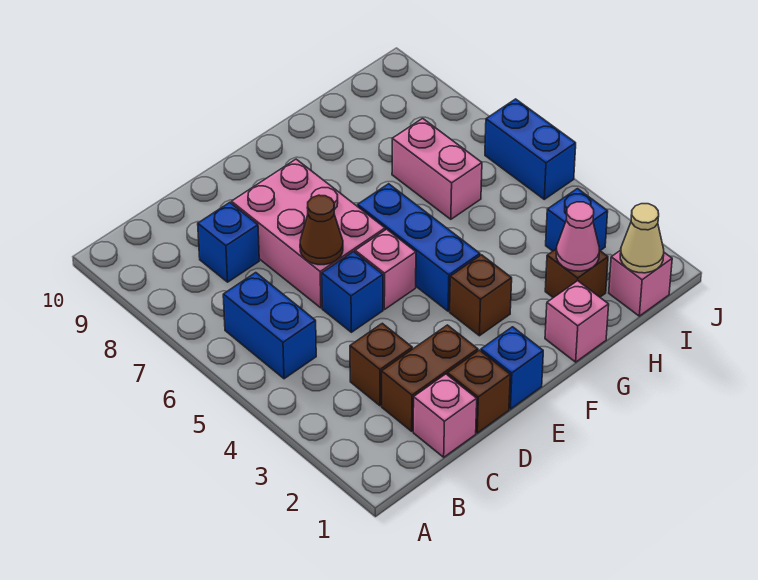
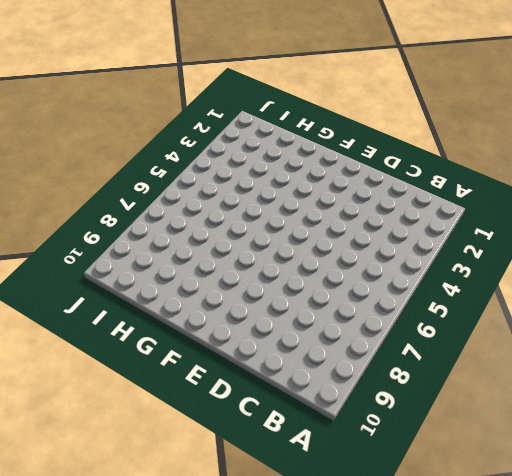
none -> blue 1x2 brick [223,273,316,379]
none -> pink 1x1 brick [413,374,477,457]
none -> brown 1x2 brick [382,325,478,431]

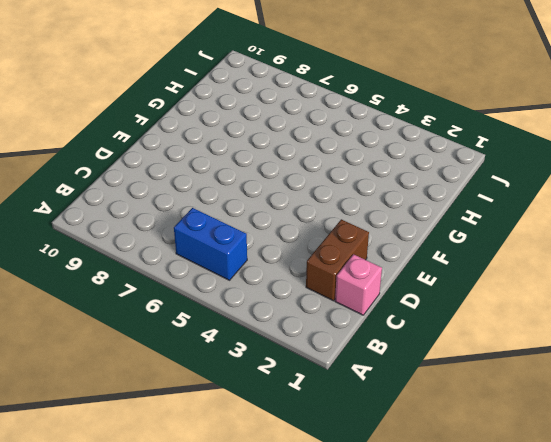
none -> brown 1x1 brick [350,323,412,406]
none -> blue 1x1 brick [198,202,259,282]
none -> brown 1x1 brick [447,350,510,433]

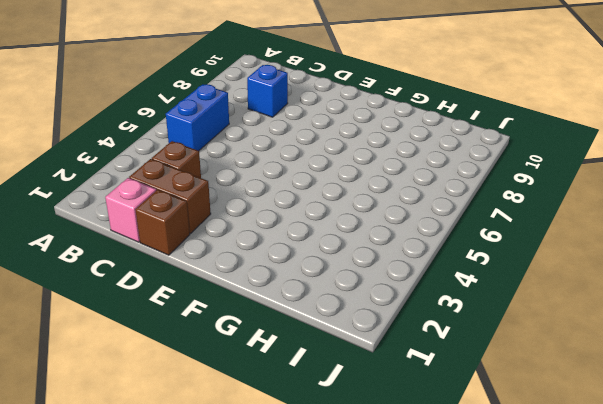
none -> blue 1x1 brick [322,252,383,332]
none -> pink 2x3 brick [231,159,385,308]
none -> blue 1x1 brick [481,327,543,409]

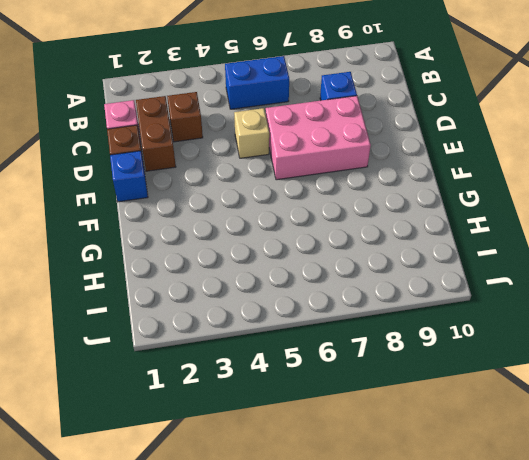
tan 1x1 brick [234,108,269,158] -> blue 1x1 brick [322,252,383,332]
none -> pink 1x1 brick [355,229,416,310]
none -> brown 1x1 brick [450,255,512,336]
none -> blue 1x3 brick [358,184,480,311]

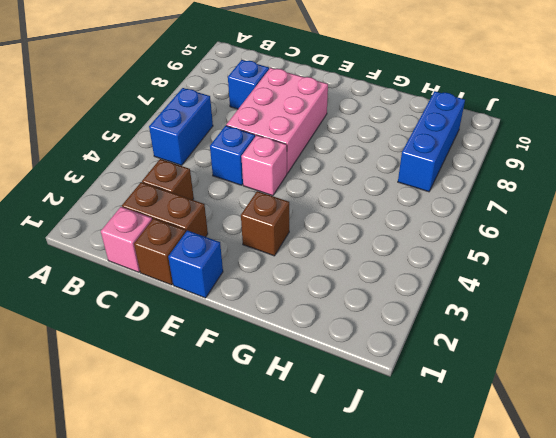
blue 1x3 brick [398,91,465,192] -> blue 1x3 brick moved to [358,184,480,311]
none -> pink 1x1 brick [545,281,609,362]
none -> brown 1x1 brick [545,249,608,298]
none -> pink 1x2 brick [392,118,482,219]

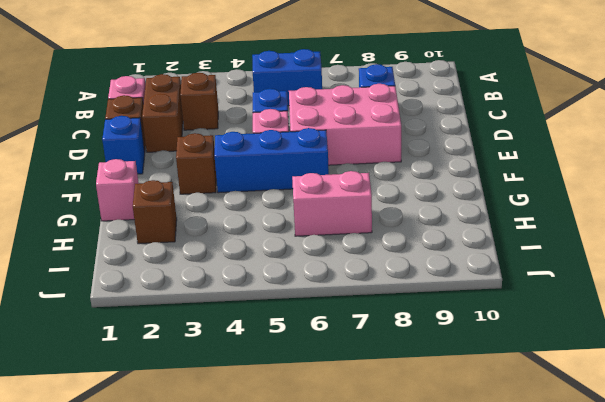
none -> pink 1x1 brick [609,250,672,316]
none -> blue 1x1 brick [546,189,608,251]
none -> blue 1x2 brick [485,99,576,199]

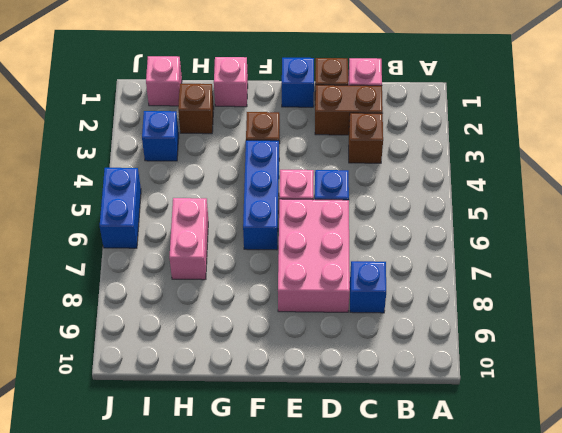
none -> blue 1x2 brick [223,273,316,379]
none -> brown 1x1 cone [300,195,343,265]
none -> pink 1x1 cone [556,202,599,271]

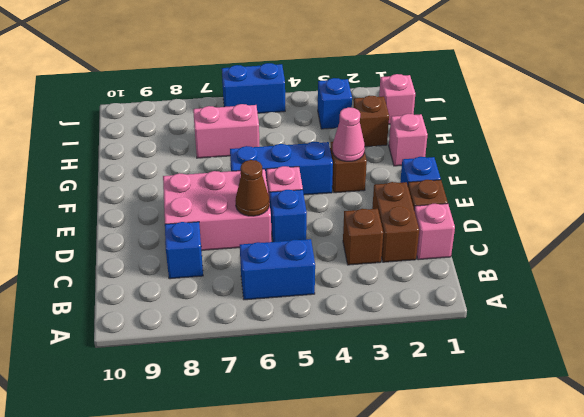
pink 1x1 cone [332,107,365,161] -> pink 1x1 cone moved to [556,202,599,271]
none -> tan 1x1 cone [620,204,664,273]

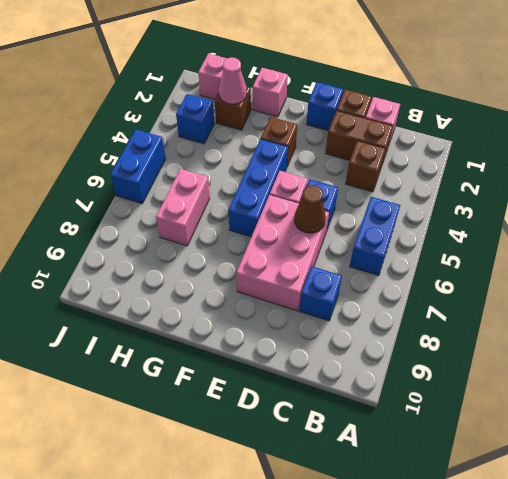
none -> tan 1x1 cone [620,204,664,273]

